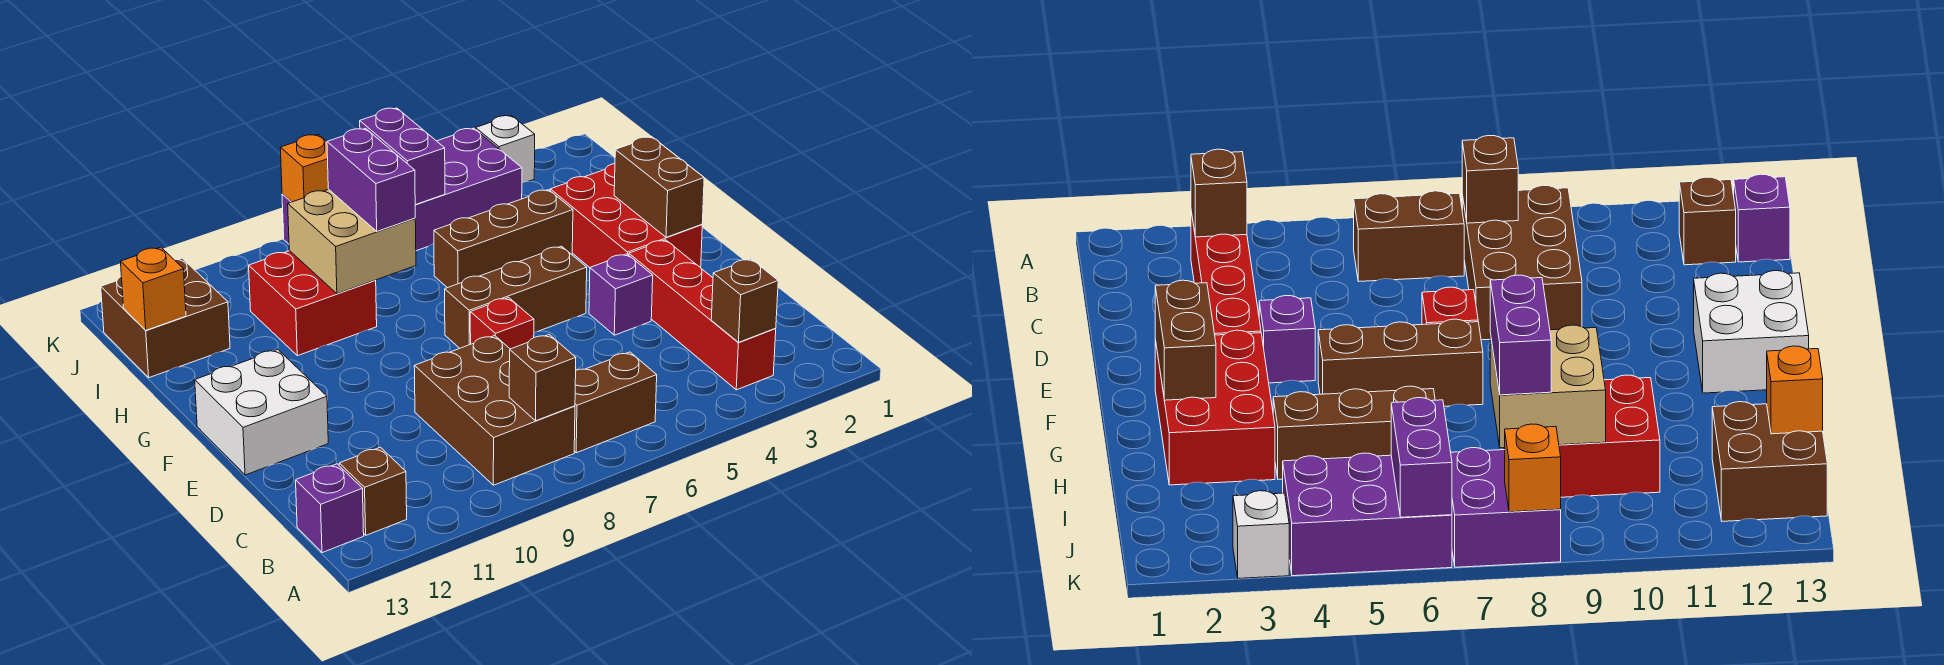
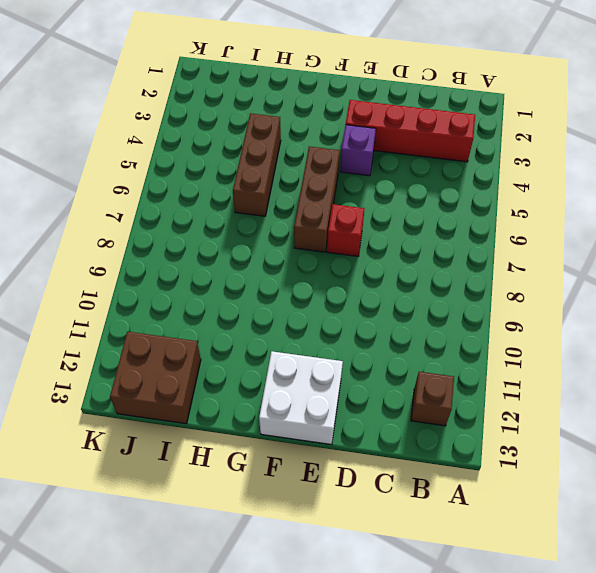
none -> brown 1x2 brick [574,352,657,453]
none -> brown 2x3 brick [414,336,575,485]
none -> purple 1x1 brick [296,464,364,553]

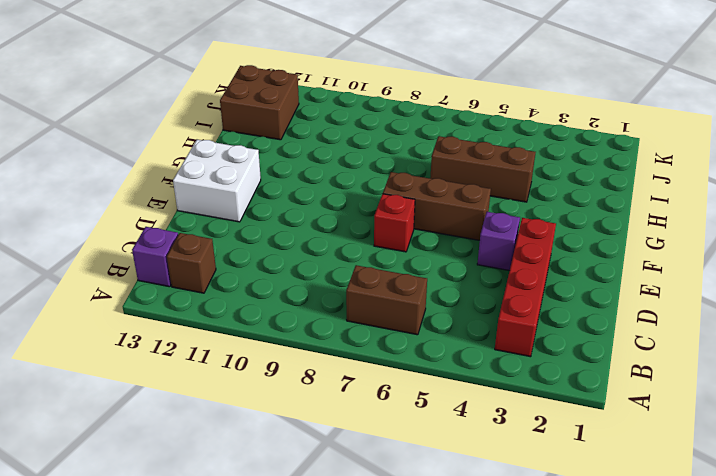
none -> brown 2x3 brick [414,336,575,485]
none -> red 2x3 brick [550,164,702,268]
none -> red 2x2 brick [249,251,377,356]

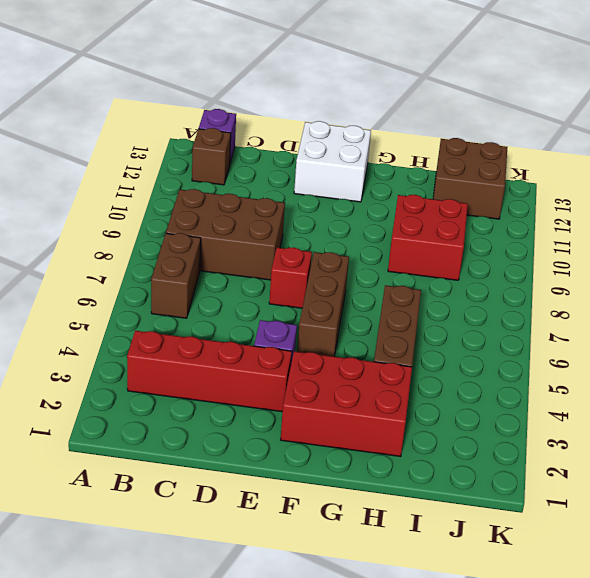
none -> purple 2x3 brick [415,128,522,251]
none -> purple 2x2 brick [1451,448,1561,567]
none -> white 1x1 brick [476,116,535,183]

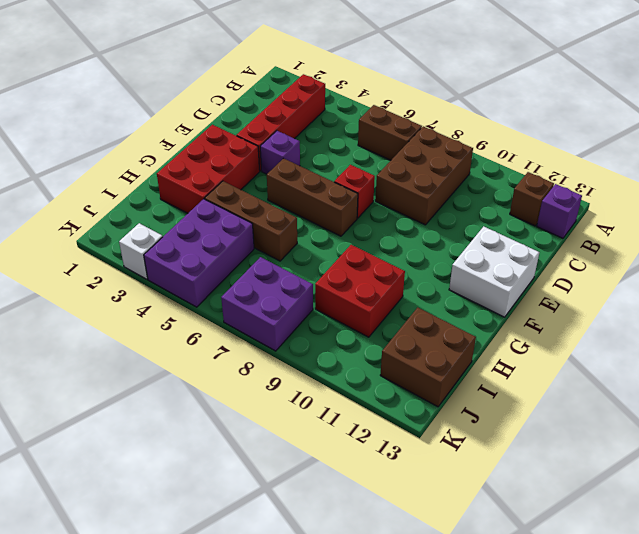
purple 2x3 brick [144,199,254,307] -> purple 2x3 brick turned to [415,128,522,251]
none -> brown 1x1 brick [711,259,778,342]
none -> brown 1x1 brick [509,335,576,421]
none -> brown 1x2 brick [614,137,704,237]

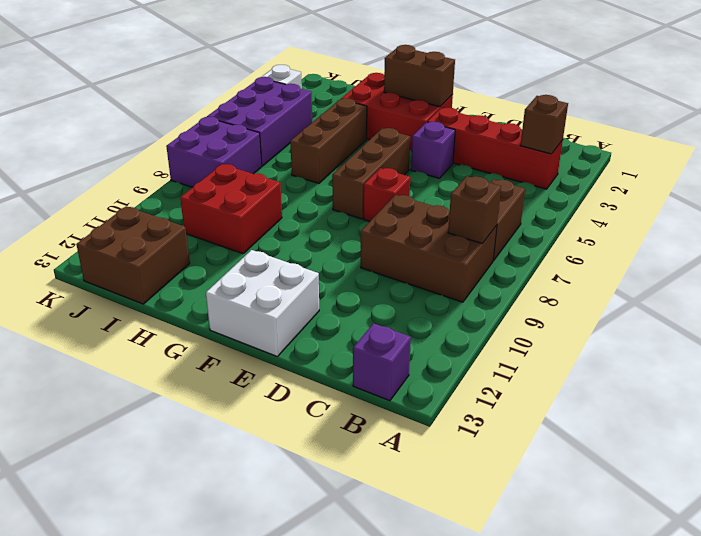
none -> brown 1x1 brick [339,447,407,535]
none -> tan 2x2 brick [288,189,416,294]
none -> orange 1x1 brick [121,247,186,330]

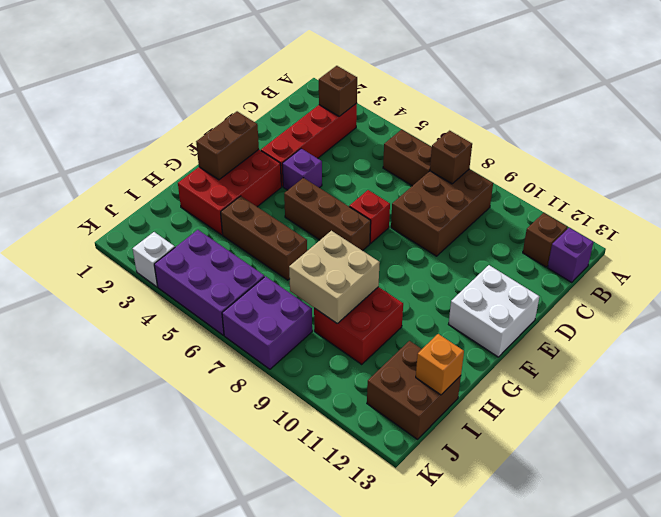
none -> purple 1x2 brick [360,108,445,205]
none -> orange 1x1 brick [280,135,328,202]
none -> purple 1x2 brick [327,128,415,231]

